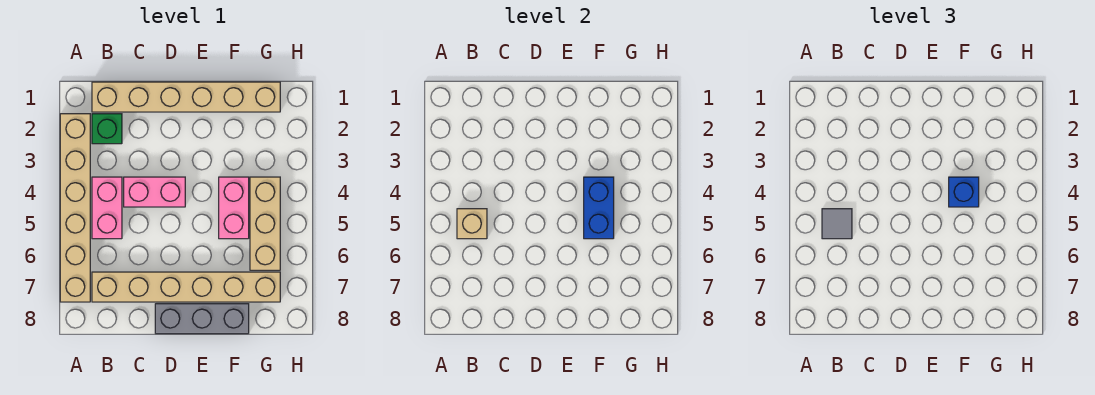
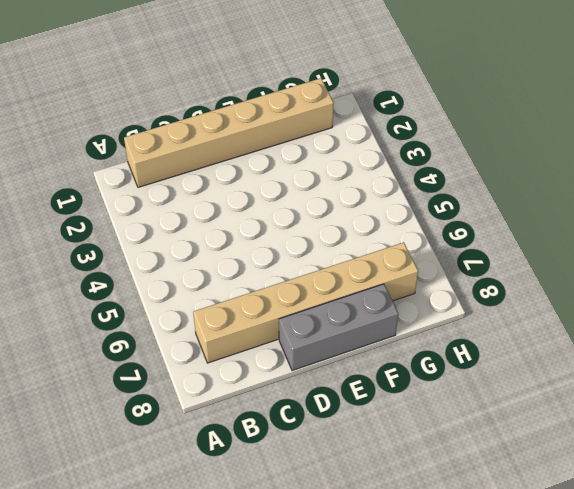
none -> tan 1x6 brick [60,114,90,302]
none -> green 1x1 brick [92,114,122,144]
none -> pink 1x2 brick [92,177,122,239]

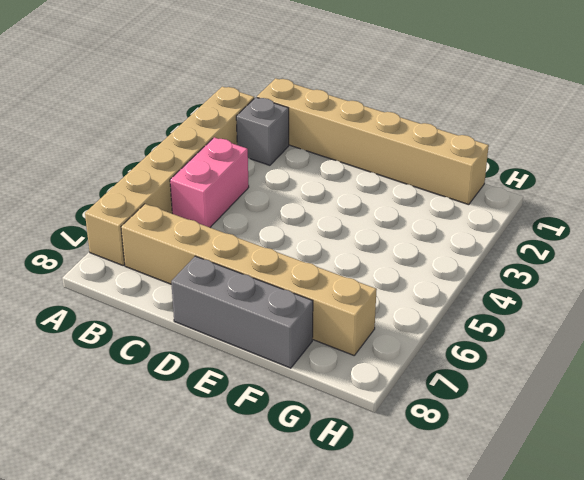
grey 1x1 brick [236,97,289,165] -> green 1x1 brick [92,114,122,144]
none -> pink 1x2 brick [124,177,185,207]
none -> pink 1x2 brick [219,177,249,239]
none -> tan 1x3 brick [250,177,280,270]

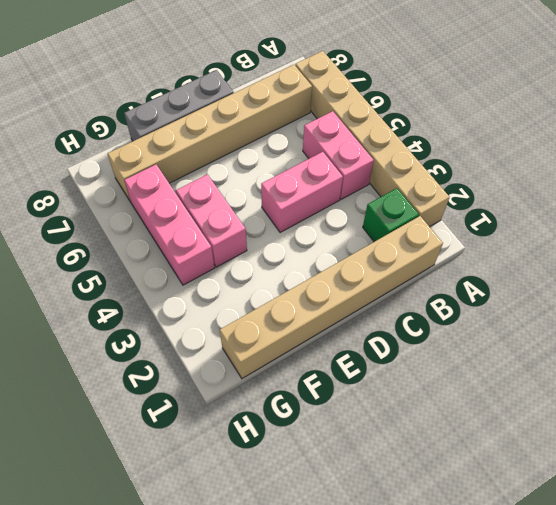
pink 1x3 brick [124,165,214,285] -> tan 1x3 brick [250,177,280,270]
none -> tan 1x1 brick [457,209,487,239]
none -> blue 1x2 brick [584,177,614,239]
none -> grey 1x1 tile [822,209,852,239]

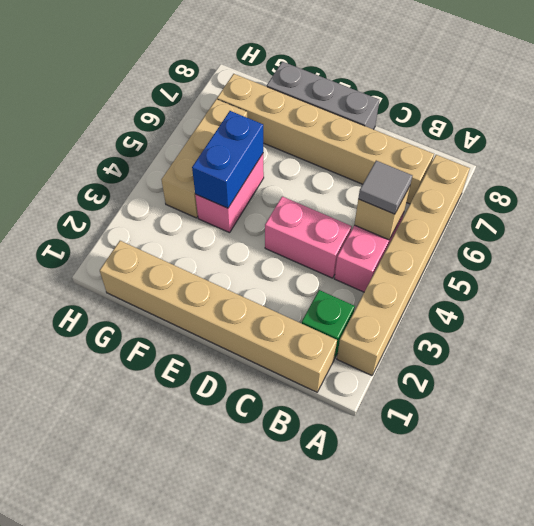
none -> blue 1x1 brick [949,177,979,207]

